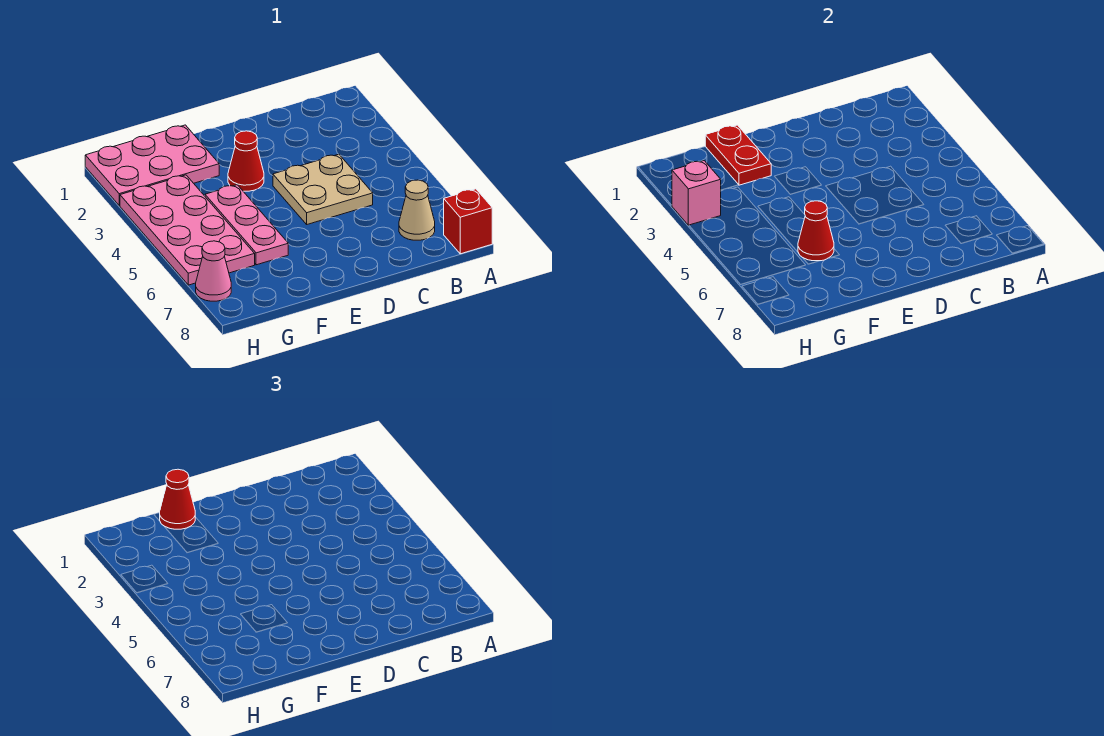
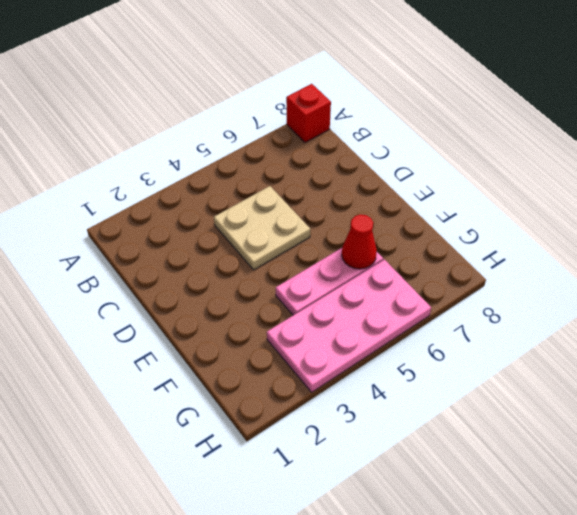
none -> tan 1x1 cone [399,180,435,240]
none -> red 1x1 cone [228,131,264,191]
none -> pink 2x3 plate [85,125,219,205]

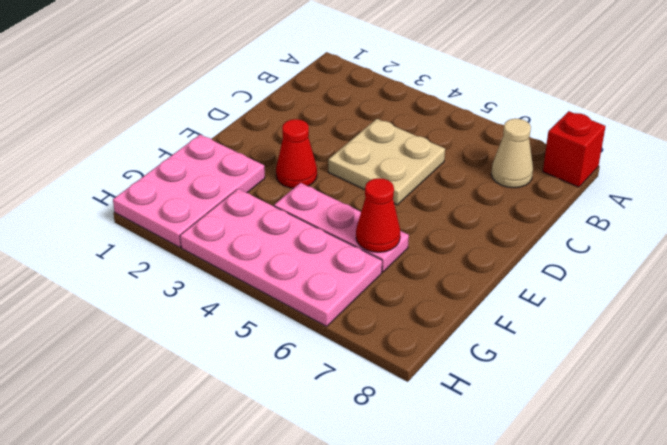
none -> pink 1x1 cone [196,241,231,301]
none -> red 1x2 plate [705,125,771,185]
none -> pink 1x1 brick [672,161,721,225]

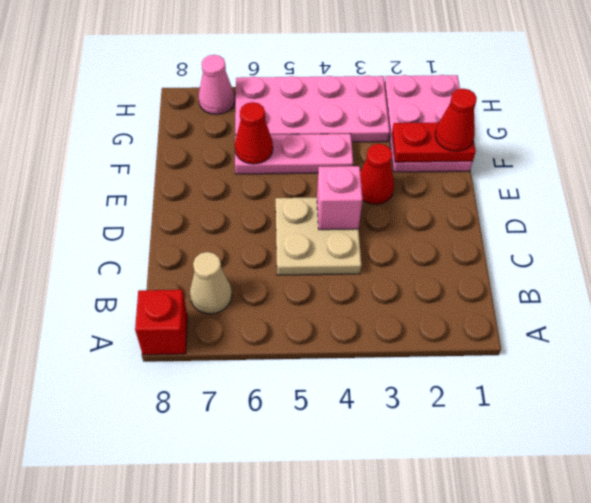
pink 1x1 brick [317,166,363,230] -> pink 1x1 brick moved to [672,161,721,225]

